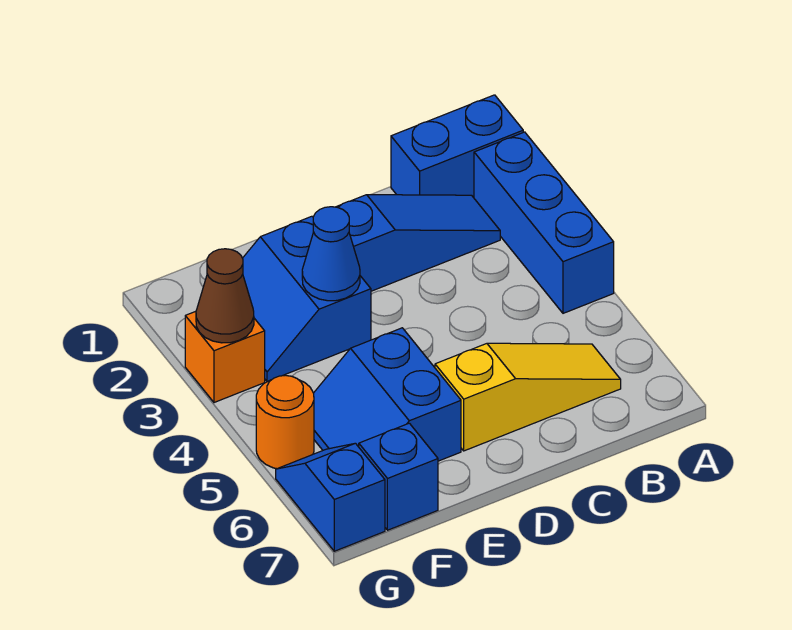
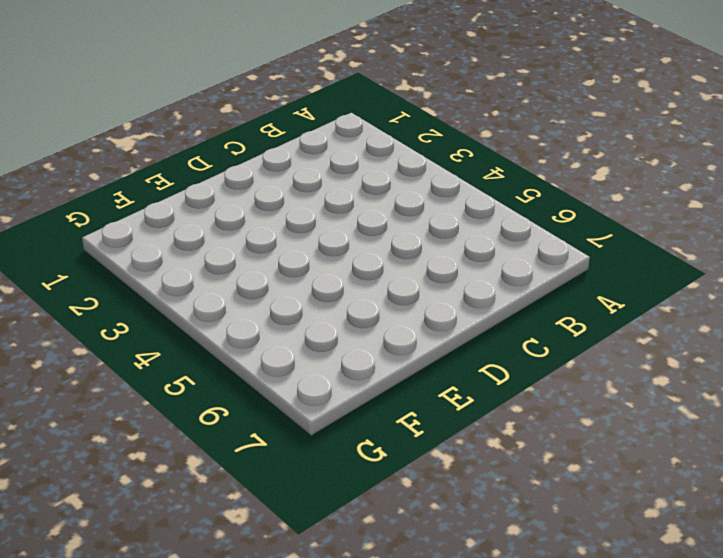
none -> blue 1x2 brick [391,95,523,198]
none -> blue 1x3 brick [474,132,614,313]
none -> blue 1x3 slope [337,195,500,291]

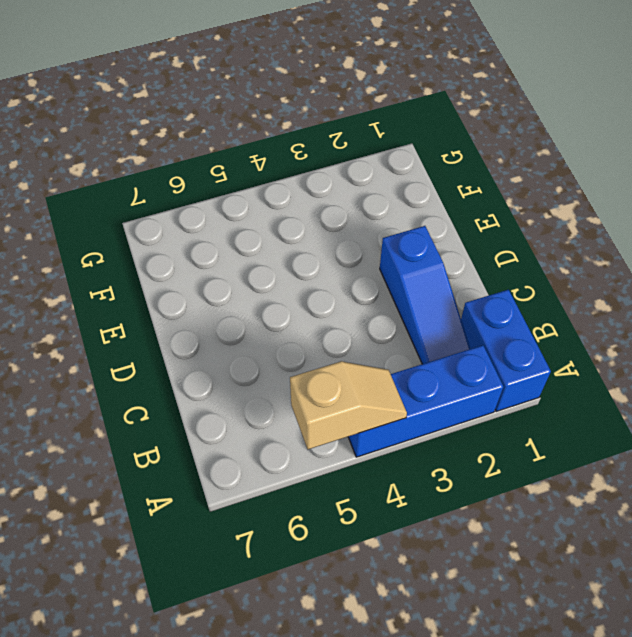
tan 1x2 slope [290,361,407,449] -> none
none -> yellow 1x3 slope [435,343,621,451]
none -> blue 2x2 slope [243,216,371,382]
none -> blue 2x2 slope [314,328,461,461]

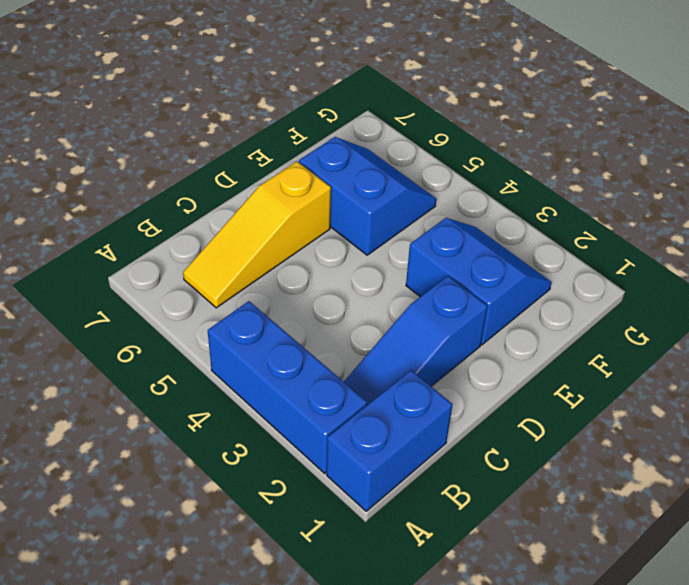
none -> blue 1x1 brick [359,423,438,530]
none -> orange 1x1 brick [185,311,265,403]
none -> orange 1x1 round brick [256,375,314,469]

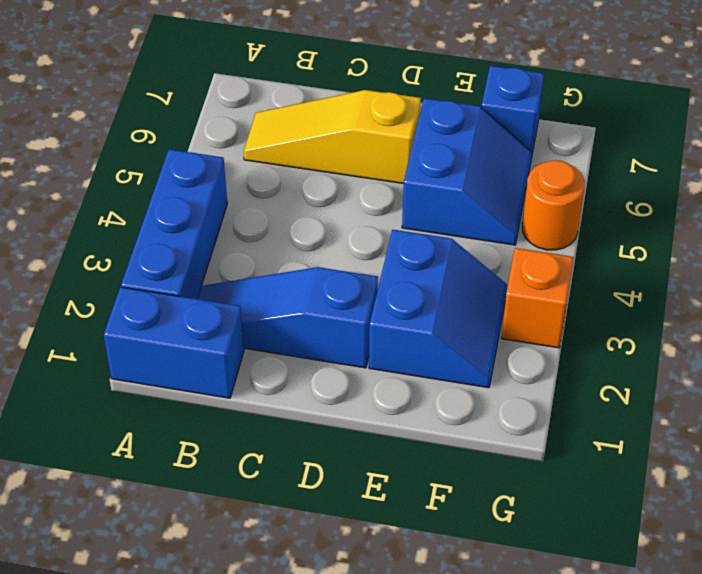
none -> blue 1x2 slope [276,443,385,551]
none -> blue 1x1 cone [302,207,360,301]
none -> brown 1x1 cone [196,249,254,343]

